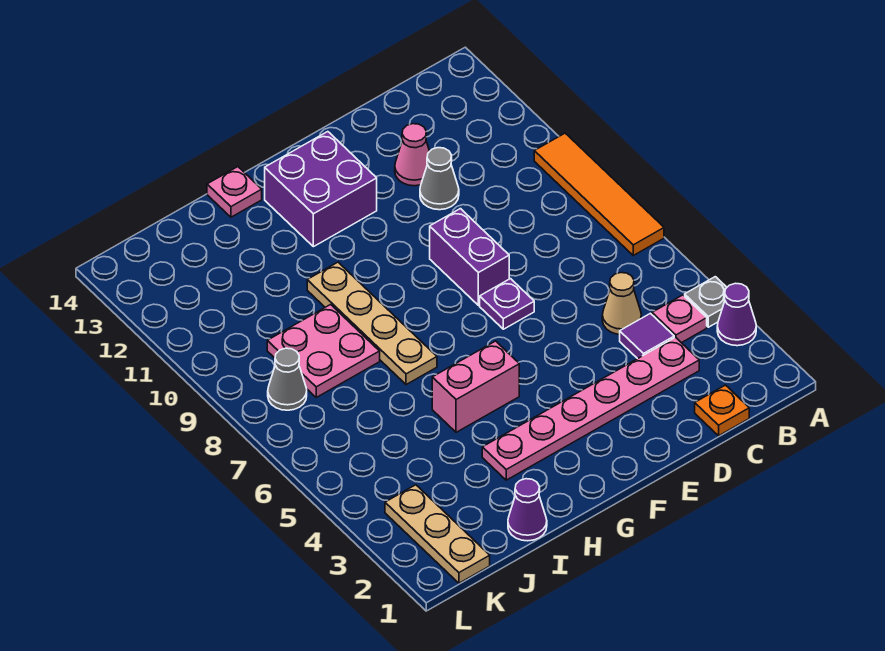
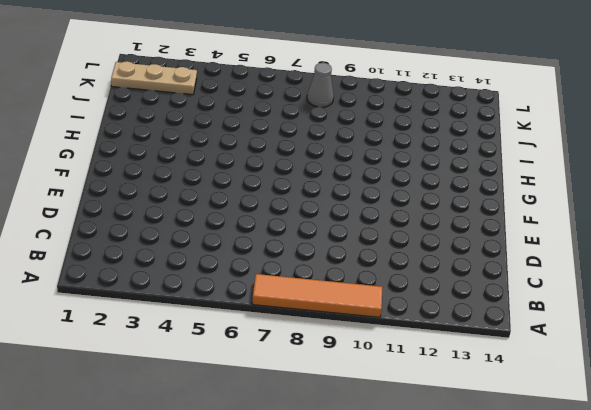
none -> purple 1x1 cone [717,283,756,346]
none -> grey 1x1 plate [685,277,727,327]
none -> pink 1x1 plate [652,295,707,343]

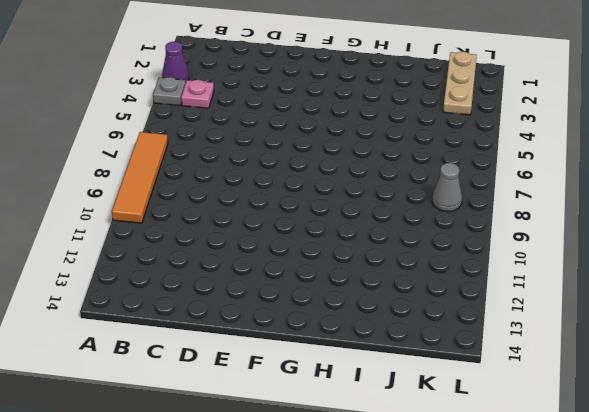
none -> orange 1x1 plate [695,385,749,436]
none -> pink 1x6 plate [482,337,699,480]
none -> purple 1x1 tile [620,313,674,359]

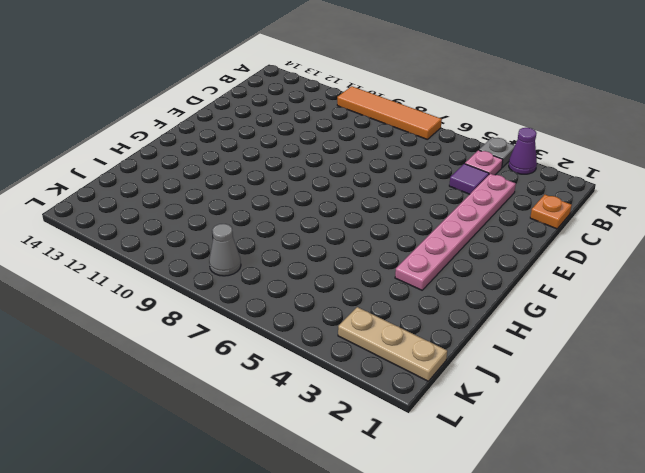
none -> tan 1x1 cone [602,273,641,334]
none -> grey 1x1 cone [420,148,459,210]
none -> pink 1x1 cone [395,124,430,186]

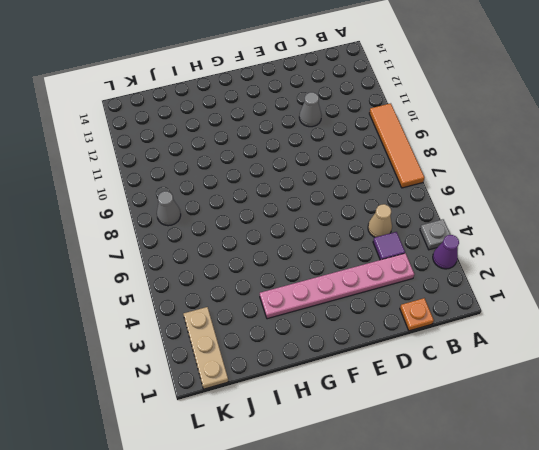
none -> pink 1x1 plate [652,295,707,343]
none -> pink 1x1 cone [395,124,430,186]
none -> purple 1x1 plate [480,279,534,329]

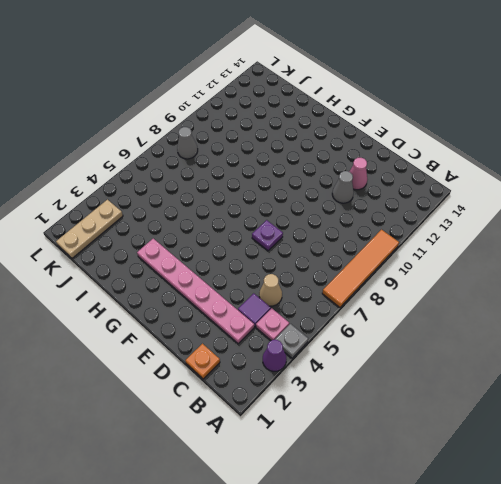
none -> purple 1x2 brick [430,209,509,305]
none -> purple 2x2 brick [265,132,377,247]
none -> pink 1x2 brick [432,341,519,432]

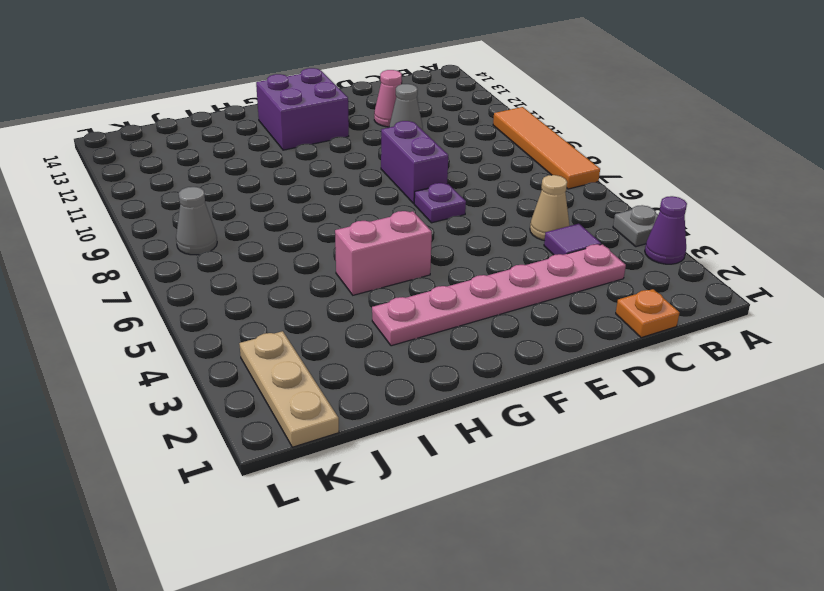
none -> pink 1x1 plate [652,295,707,343]
none -> tan 1x4 plate [307,262,437,385]
none -> pink 1x1 plate [207,167,262,217]

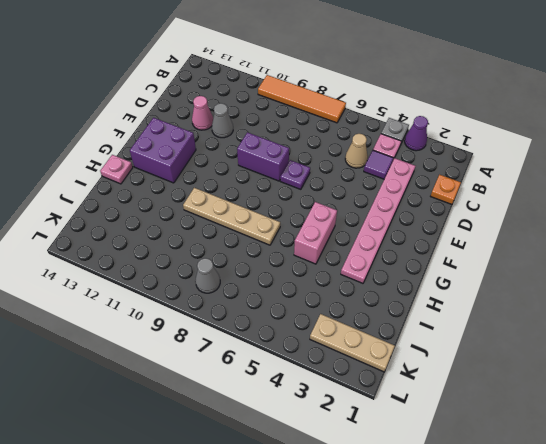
none -> purple 1x1 cone [508,479,547,541]
none -> pink 2x2 plate [267,305,380,397]

